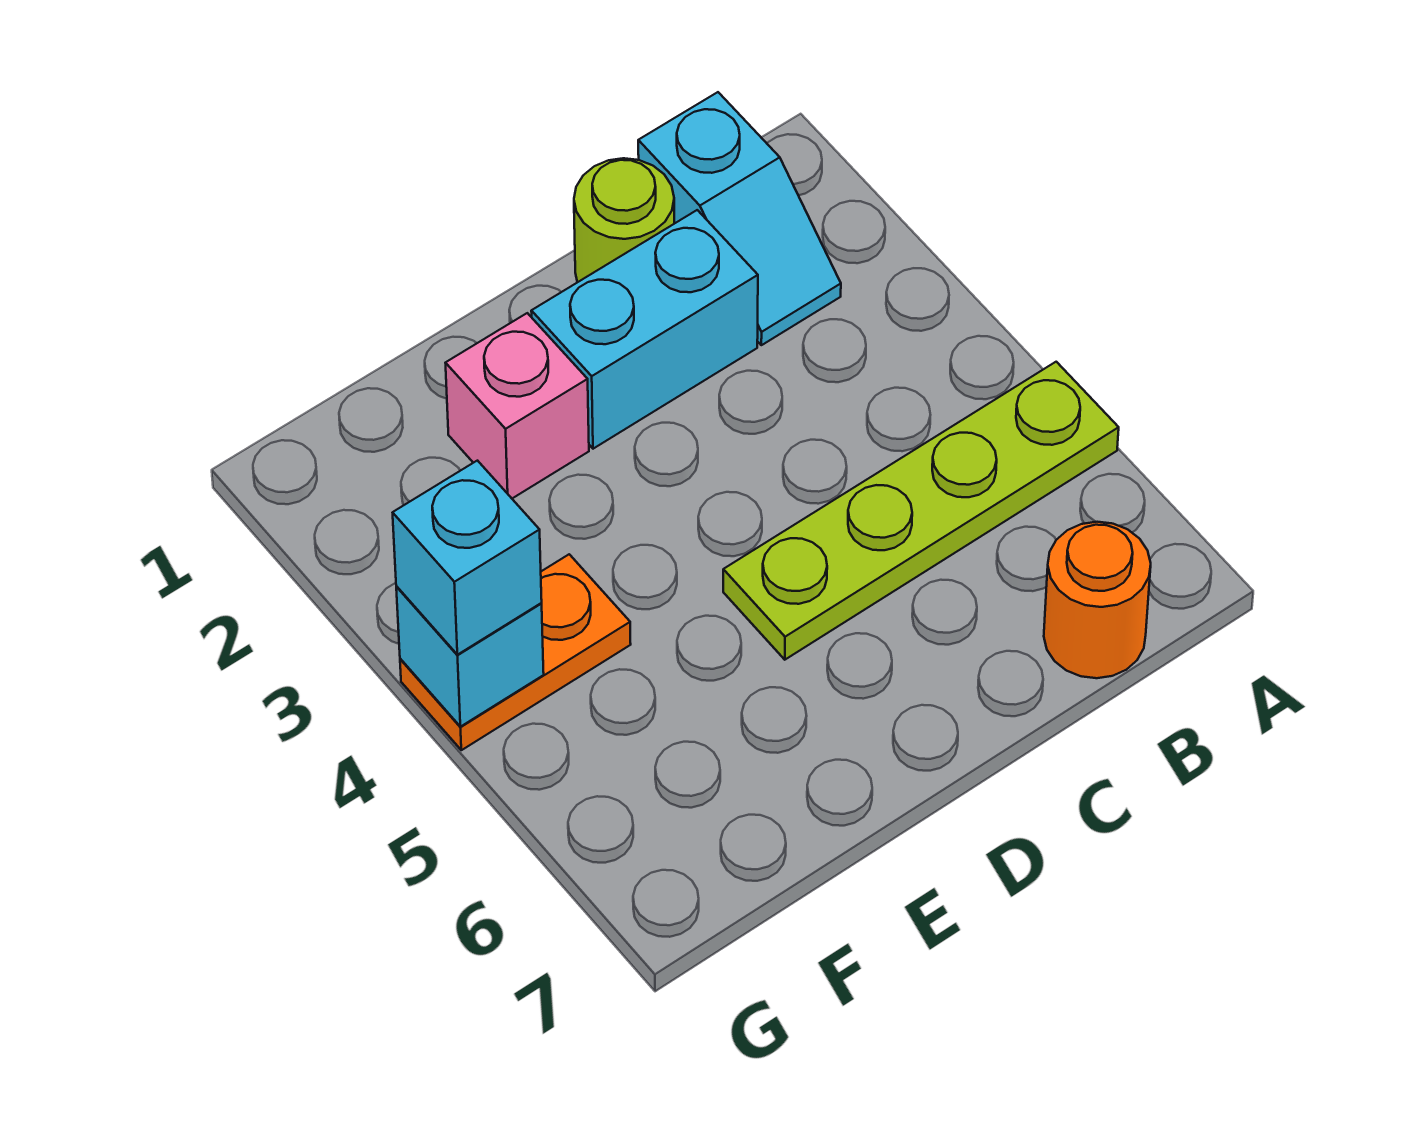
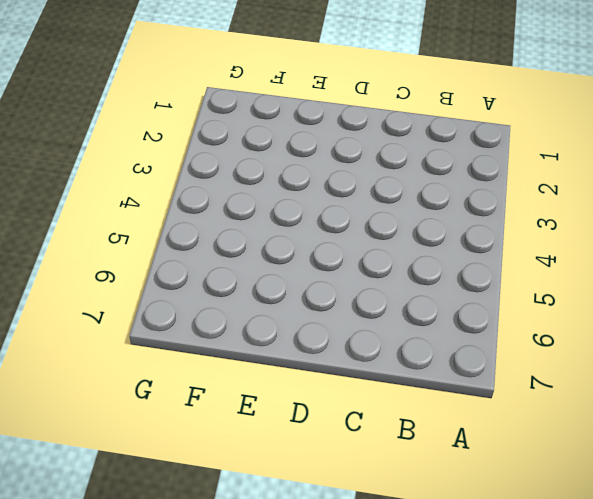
none -> lime 1x4 plate [723,362,1119,660]
none -> cyan 1x2 slope [638,92,841,345]

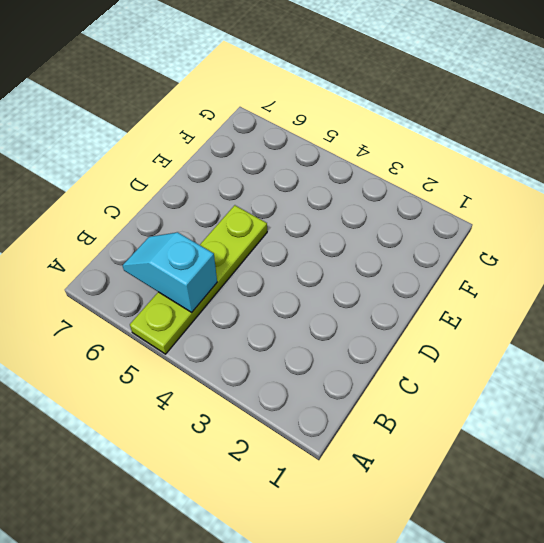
cyan 1x2 slope [122,232,217,312] -> cyan 1x2 slope moved to [638,92,841,345]
none -> orange 1x1 round brick [1044,522,1151,678]
none -> lime 1x1 round brick [574,158,674,282]

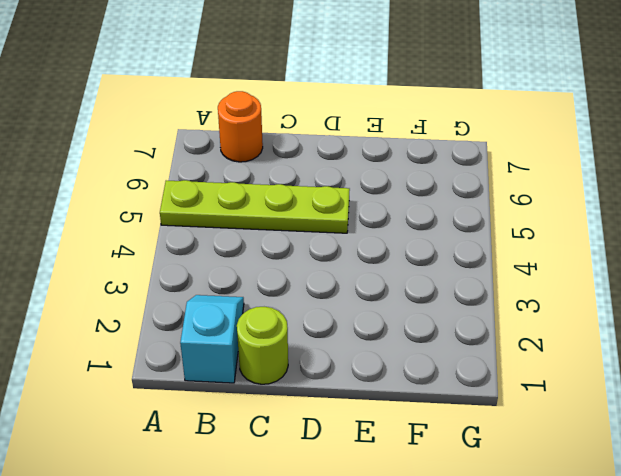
none -> cyan 1x2 brick [531,210,758,449]
none -> pink 1x1 brick [446,313,589,498]

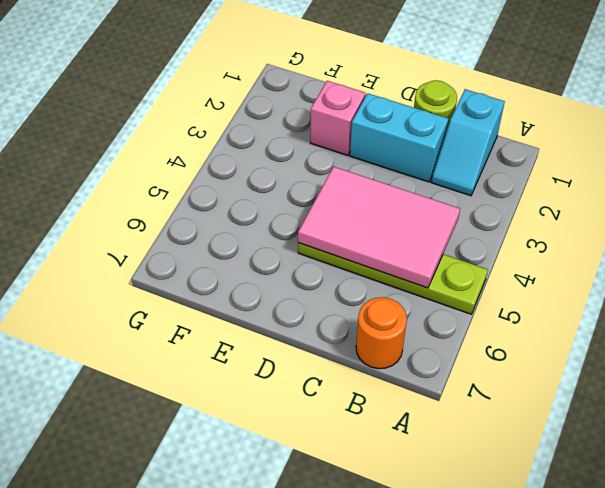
pink 2x3 tile [298,167,460,288] -> none
none -> orange 1x2 plate [400,554,631,750]
none -> cyan 1x1 brick [396,587,544,727]

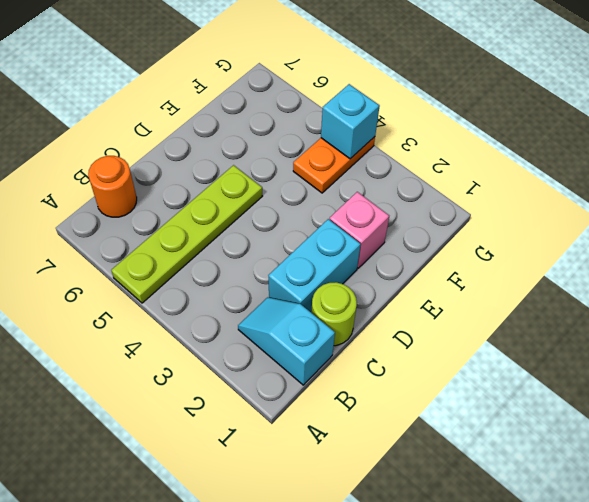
none -> cyan 1x1 brick [393,461,542,655]

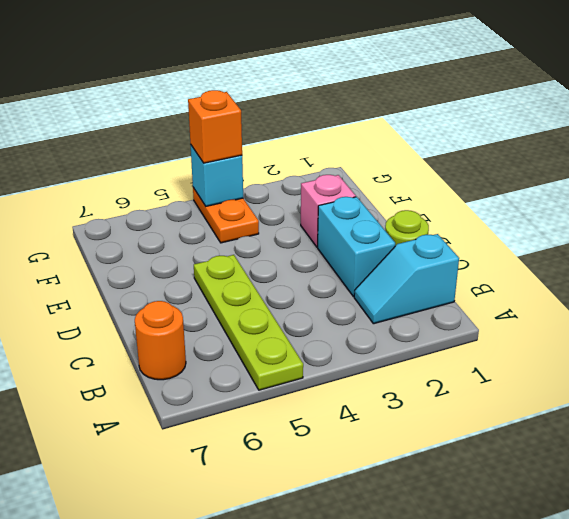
orange 1x1 brick [188,90,242,163] -> cyan 1x1 brick [393,461,542,655]

